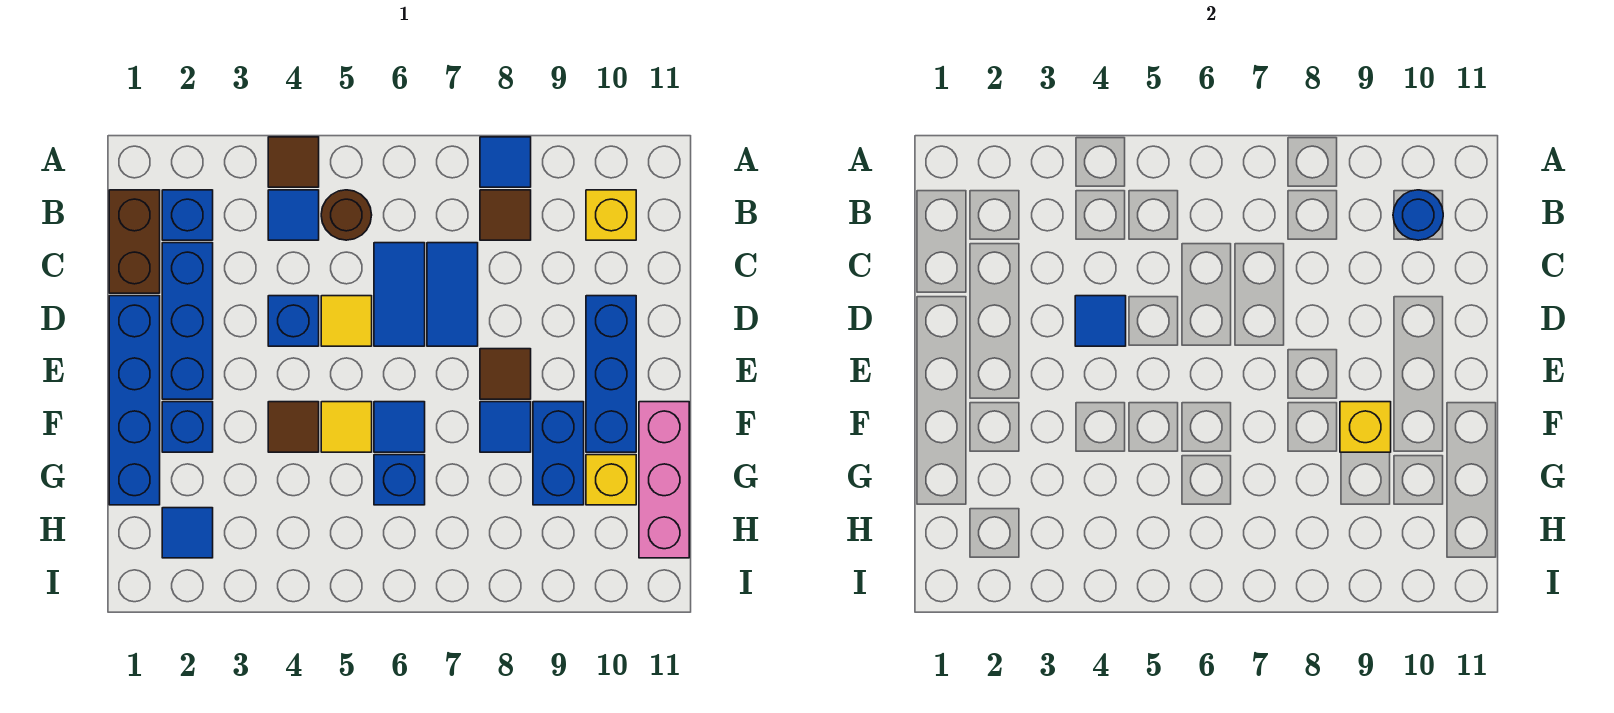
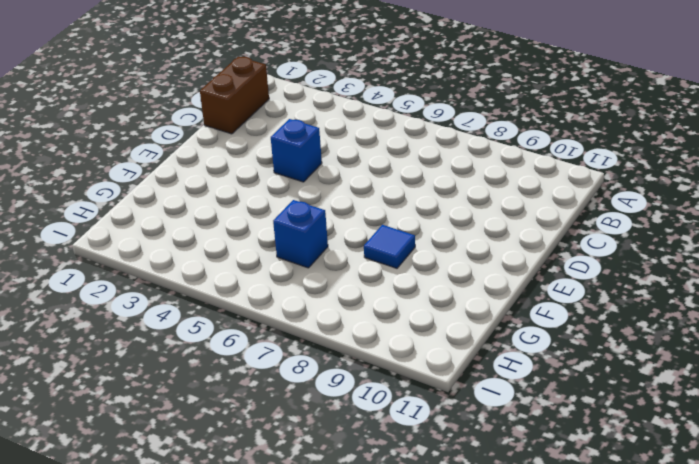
none -> brown 1x1 tile [268,137,319,187]
none -> blue 1x1 tile [480,137,531,187]
none -> blue 1x1 brick [162,190,213,240]

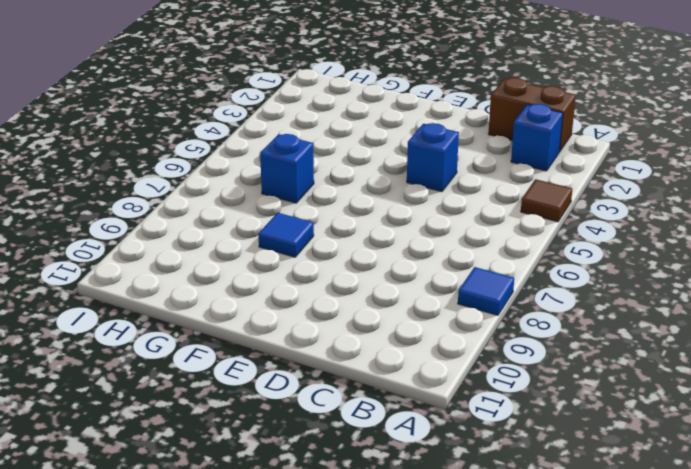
none -> blue 1x1 tile [268,190,319,240]
none -> brown 1x1 round brick [321,190,372,240]
none -> brown 1x1 tile [480,190,531,240]

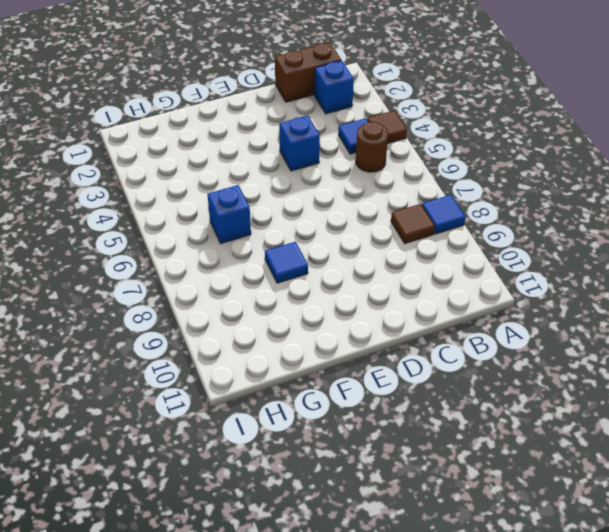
none -> yellow 1x1 brick [586,190,636,240]
none -> blue 1x3 brick [162,243,213,399]
none -> blue 1x2 tile [374,243,425,346]

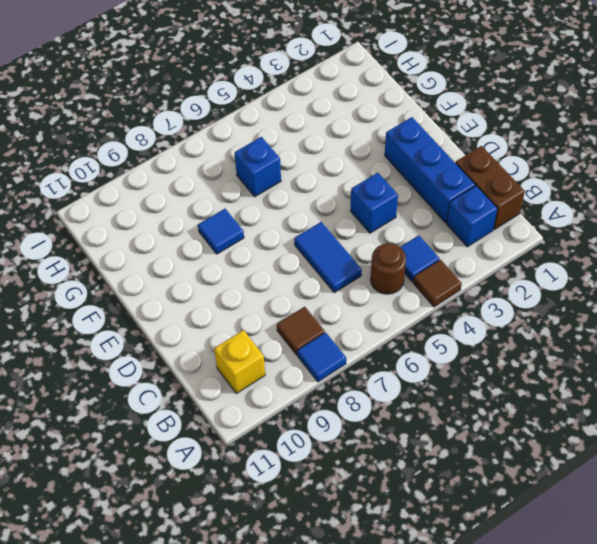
none -> blue 1x2 tile [427,243,478,346]
none -> blue 1x4 brick [109,296,160,505]
none -> yellow 1x1 tile [321,296,372,346]

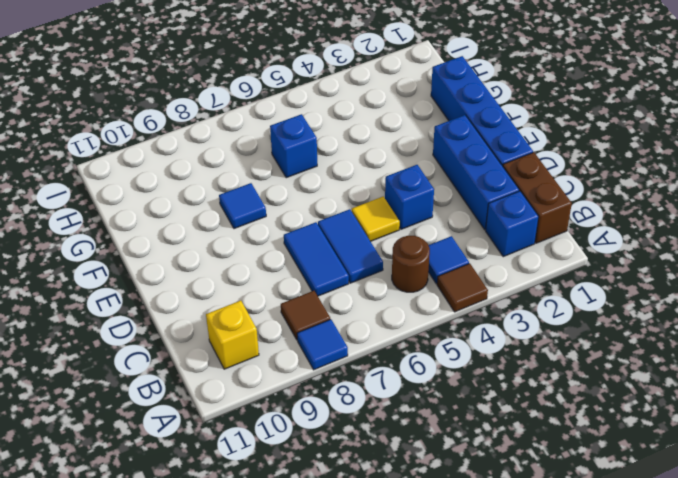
none -> blue 1x3 brick [586,296,636,452]
none -> brown 1x1 tile [480,349,531,399]
none -> blue 1x1 brick [162,402,213,452]

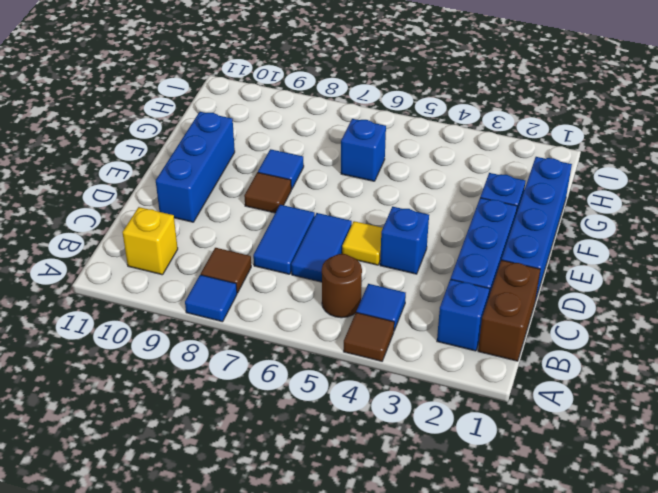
none -> brown 1x1 tile [268,402,319,452]
none -> yellow 1x1 tile [321,402,372,452]
none -> blue 1x1 tile [374,402,425,452]

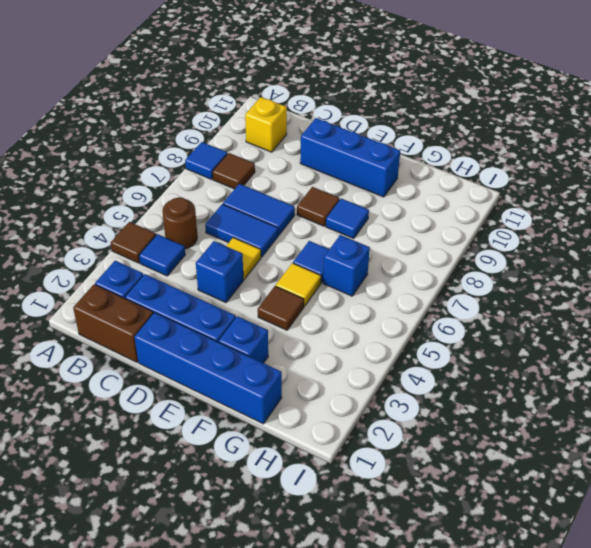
none -> blue 1x2 brick [533,402,584,505]
none -> pink 1x3 brick [639,402,689,558]
none -> yellow 1x1 brick [586,455,636,505]

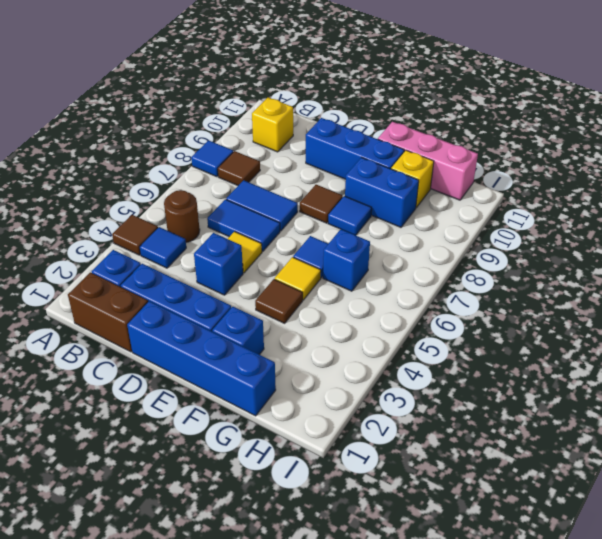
none -> blue 1x1 tile [162,508,213,558]
none -> blue 1x1 round brick [1393,190,1443,240]
none -> blue 1x1 tile [1075,296,1126,346]

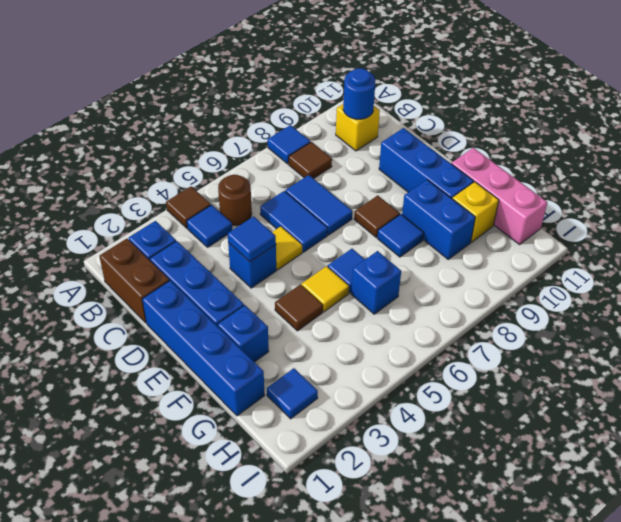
none -> yellow 1x1 brick [1340,402,1391,452]

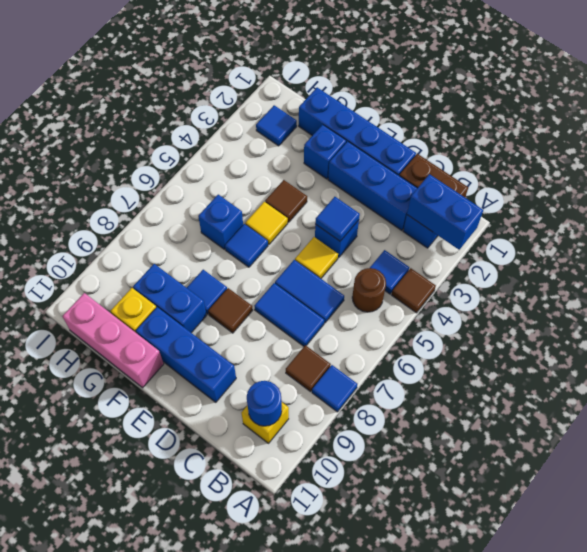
blue 1x2 brick [407,174,483,250] -> none
none -> yellow 1x1 brick [1340,402,1391,452]

